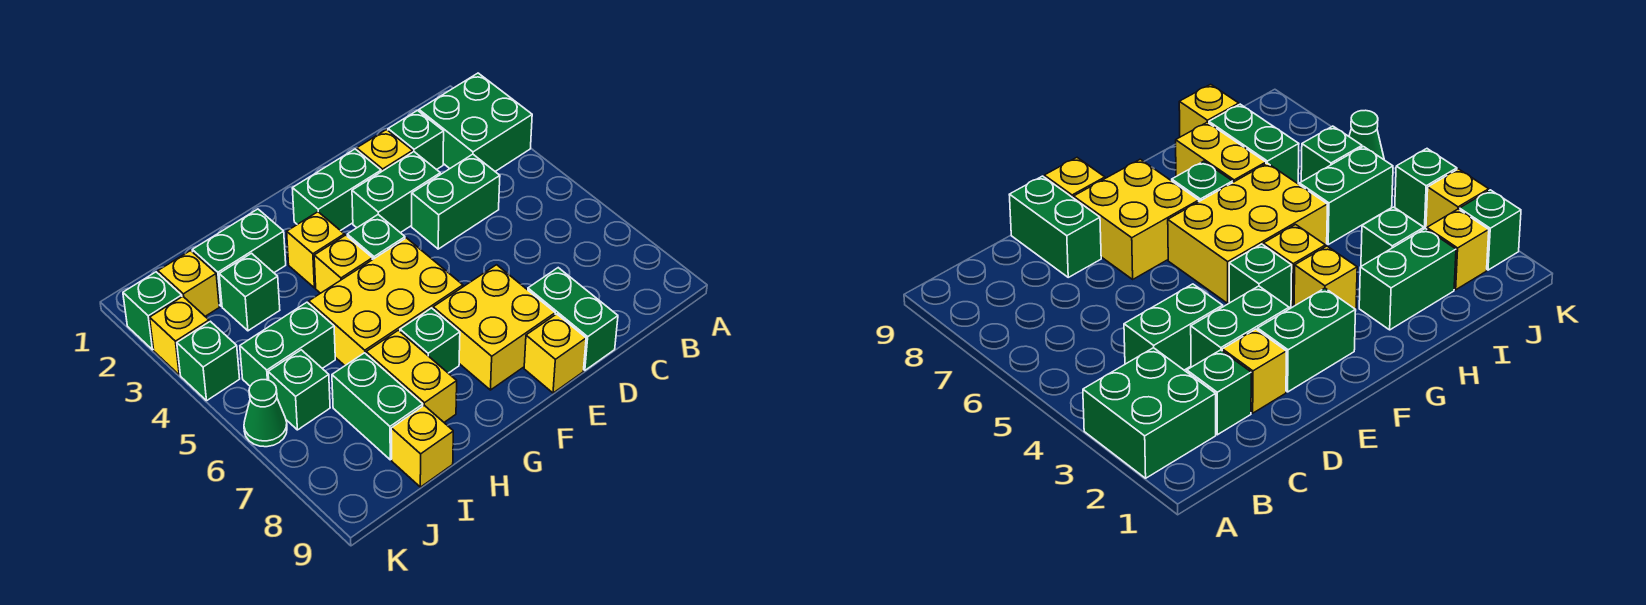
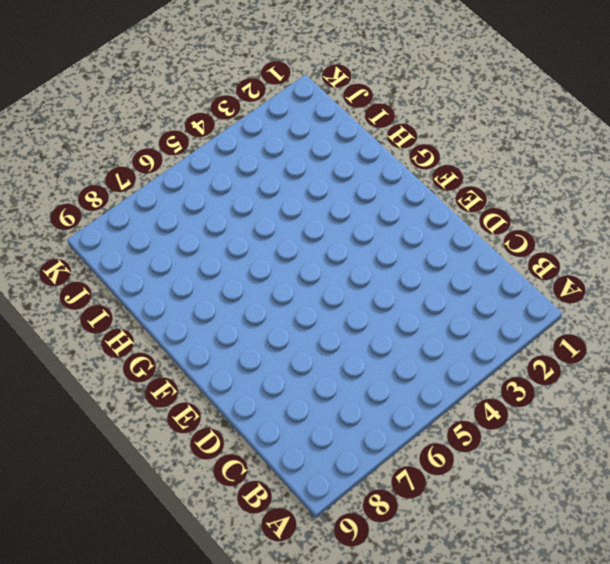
none -> green 2x2 brick [419,73,532,171]
none -> green 1x1 brick [388,111,444,170]
none -> green 1x2 brick [412,154,500,249]

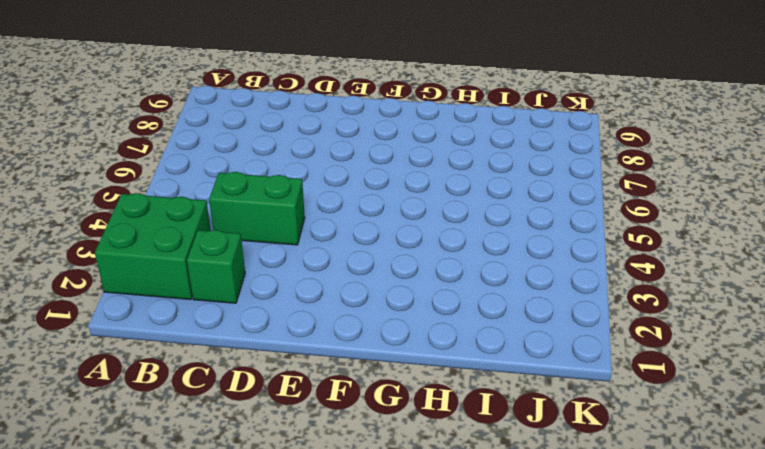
none -> yellow 1x1 brick [357,130,413,172]
none -> green 1x2 brick [352,152,440,233]
none -> green 1x2 brick [528,268,618,370]

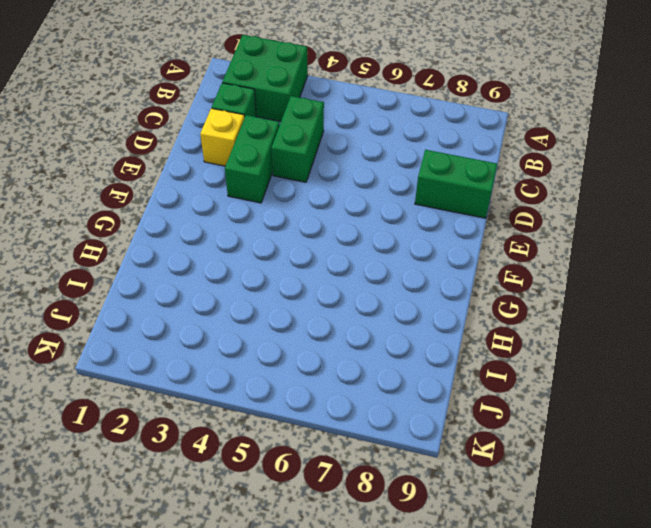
none -> green 1x2 brick [292,149,381,231]
none -> yellow 2x2 brick [433,265,555,390]
none -> yellow 1x1 brick [524,314,586,393]

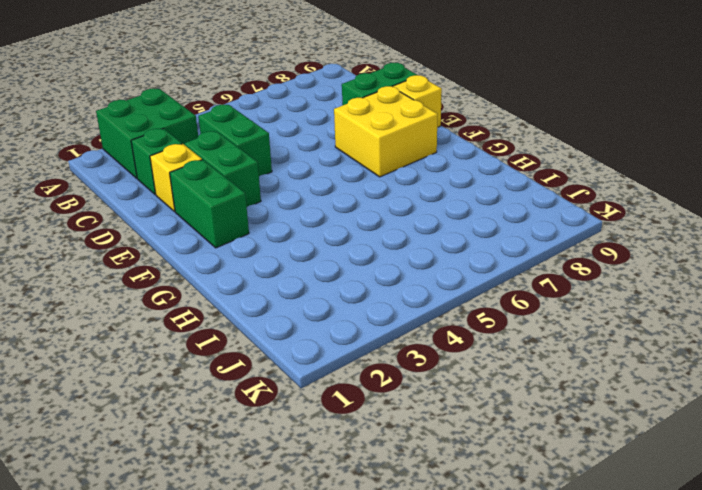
none -> green 1x1 brick [347,215,405,260]
none -> yellow 2x3 brick [309,238,463,365]
none -> yellow 1x1 brick [287,212,344,288]

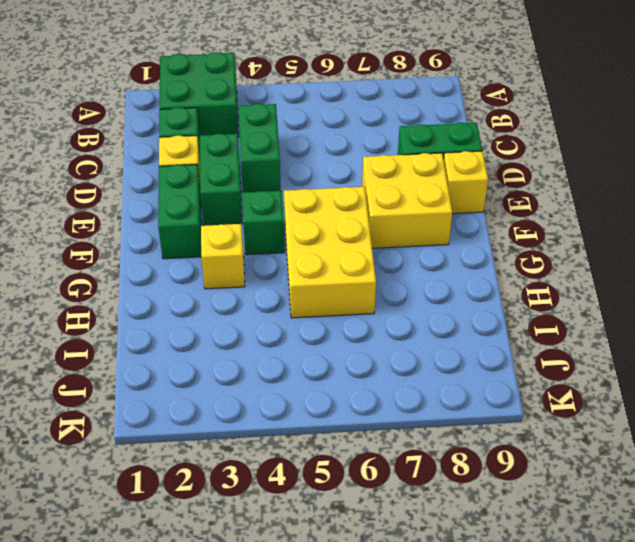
none -> yellow 1x1 brick [314,235,372,293]
none -> green 1x1 brick [400,308,460,373]
none -> green 1x2 brick [192,209,286,306]

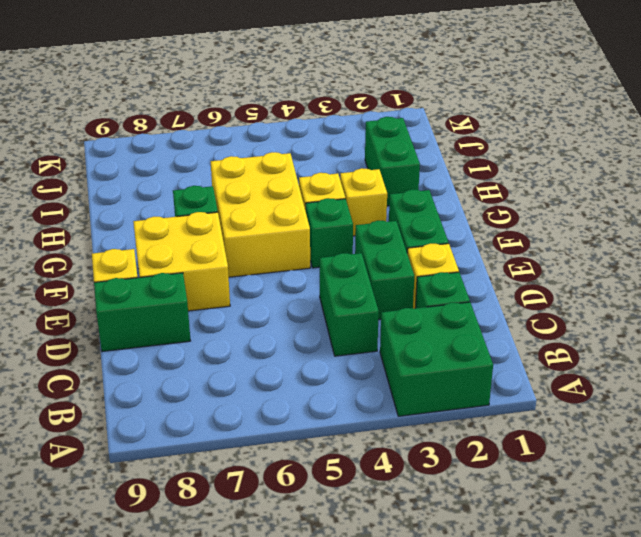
none -> yellow 1x2 brick [366,330,457,422]
none -> green 1x1 brick [219,253,280,331]
none -> green 1x2 brick [240,302,335,386]

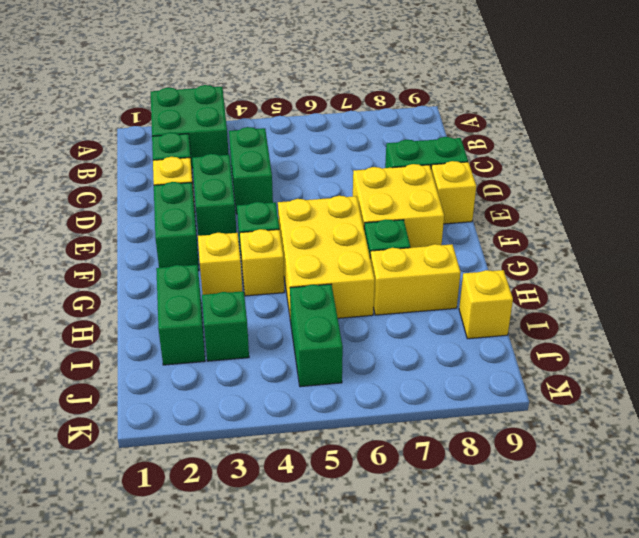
none -> green 1x2 brick [332,353,423,460]
none -> yellow 1x1 brick [158,251,219,316]
none -> green 1x1 brick [268,350,330,430]

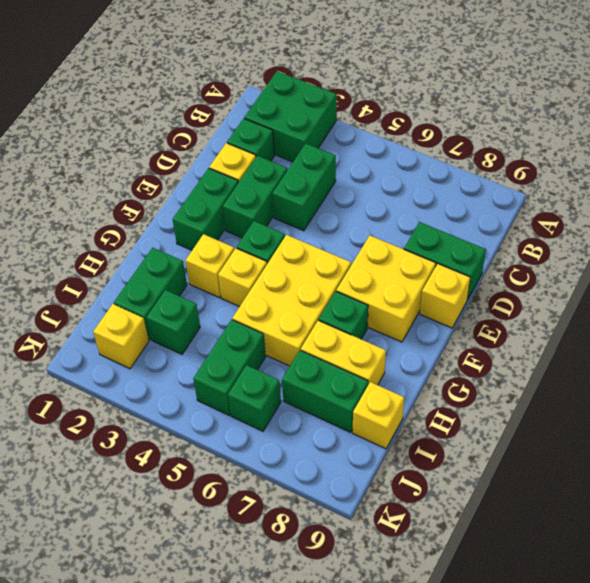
none -> green 1x1 brick [123,272,182,350]
none -> yellow 1x1 brick [150,297,209,375]
none -> green 1x1 brick [177,321,240,401]

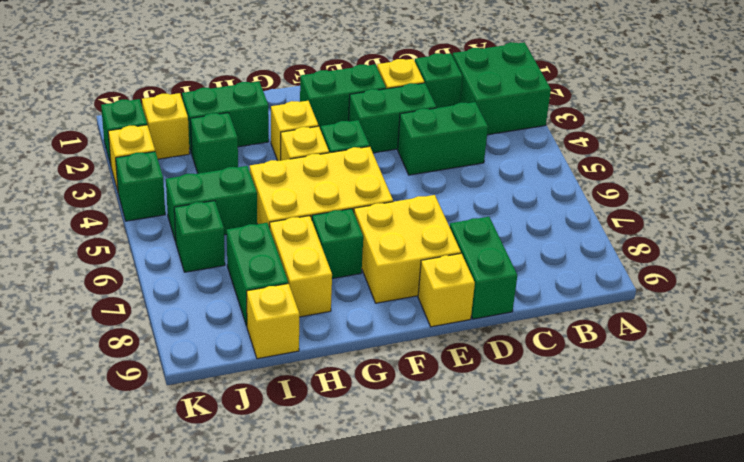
none -> green 1x1 cone [244,380,287,447]

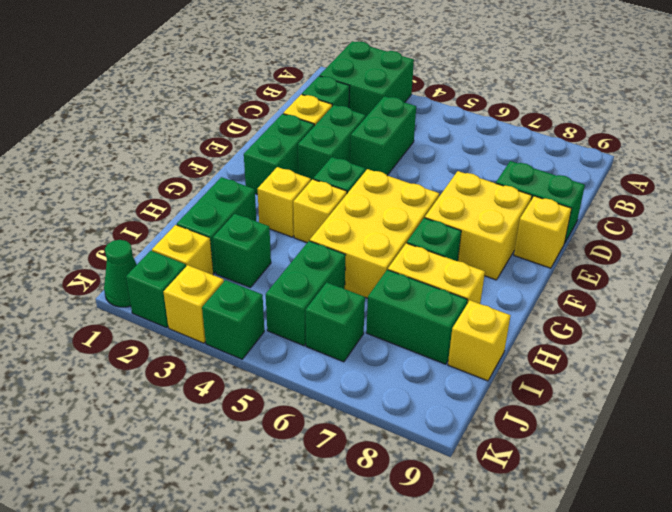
green 1x1 cone [104,240,137,307] -> green 1x1 cone moved to [244,380,287,447]

